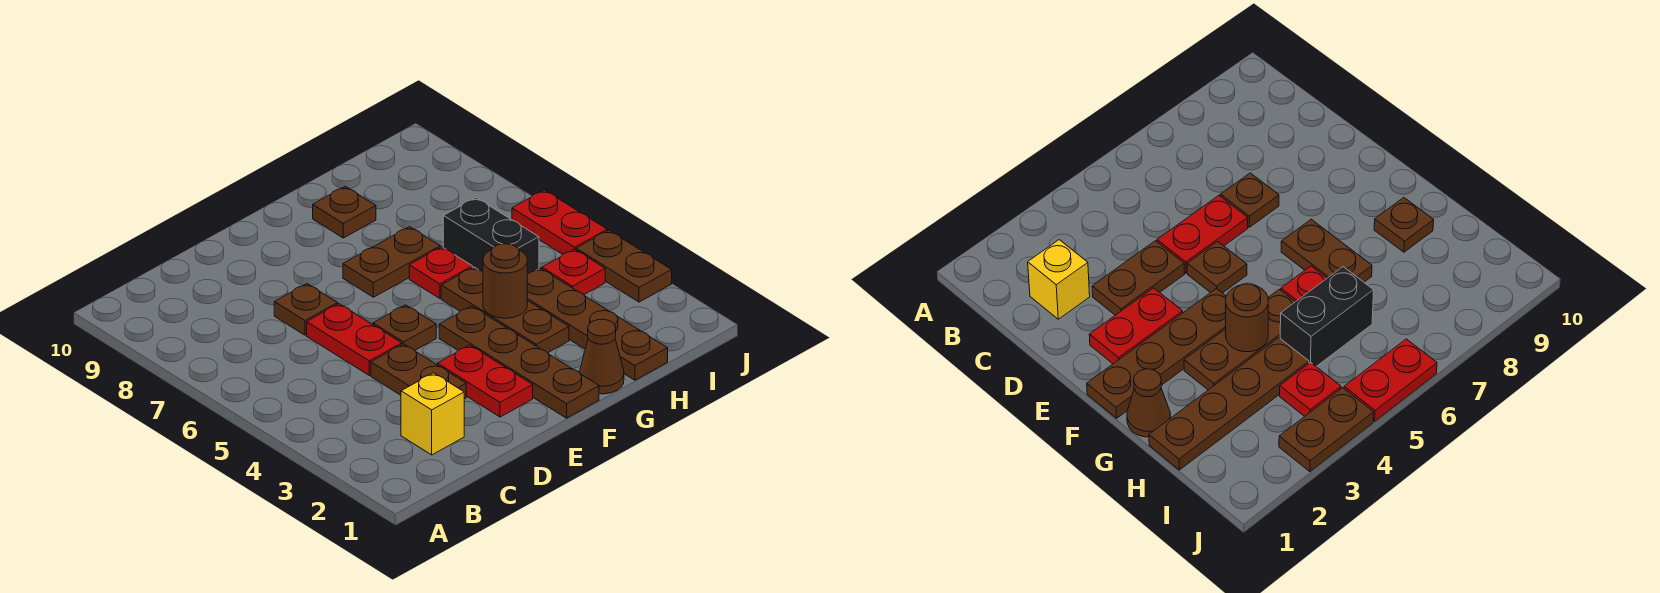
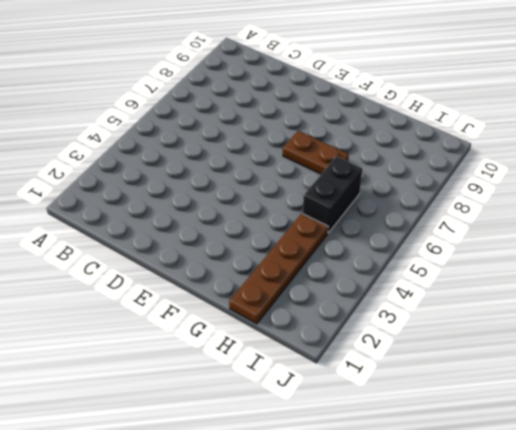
none -> yellow 1x1 brick [401,373,464,455]
none -> brown 1x2 plate [371,344,466,399]
none -> red 1x2 plate [307,304,402,375]

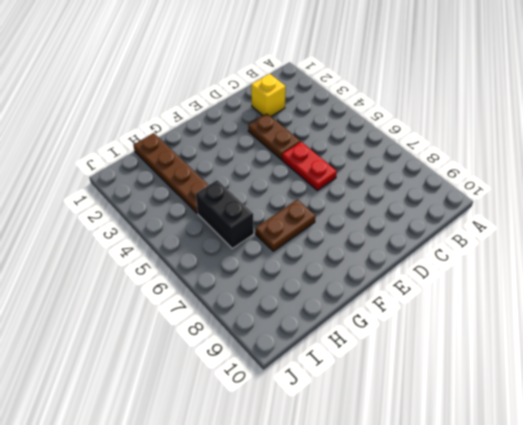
none -> brown 1x1 plate [274,284,338,335]
none -> red 1x2 plate [437,345,533,417]
none -> brown 1x1 plate [373,305,436,350]

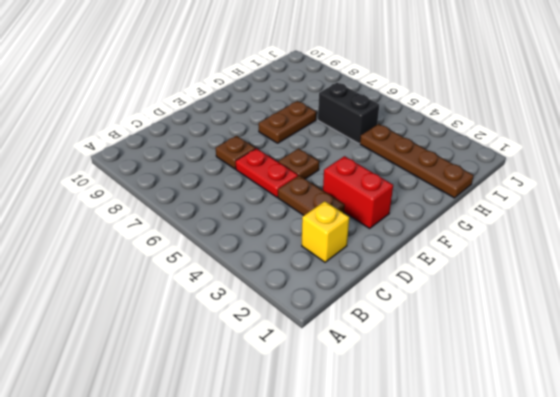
red 1x2 brick [323,156,393,228] -> red 1x2 plate [437,345,533,417]
none -> brown 1x4 plate [439,306,599,418]
none -> brown 1x1 cone [580,319,624,394]
none -> brown 1x3 plate [441,267,569,353]

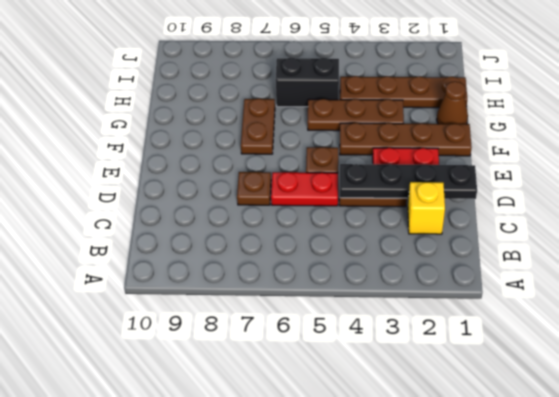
black 1x4 plate [340,164,477,199] -> none
none -> red 1x1 plate [409,247,472,298]
none -> brown 1x1 plate [313,186,376,238]
none -> red 1x1 plate [542,249,605,295]

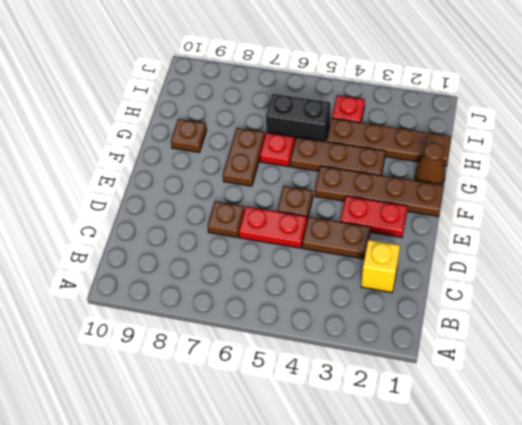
none -> brown 1x2 plate [576,230,672,302]
none -> red 1x2 plate [512,190,607,254]
none -> brown 1x1 round brick [483,244,527,318]

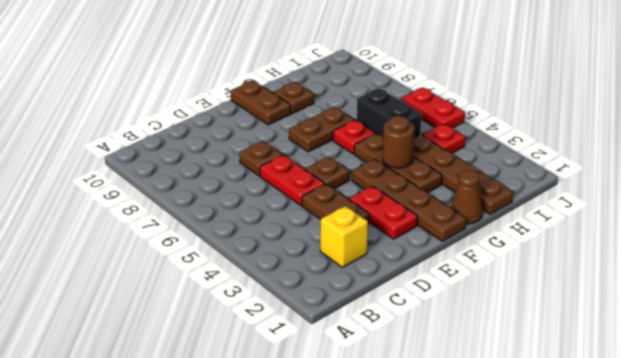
brown 1x2 plate [231,80,291,125] -> brown 1x2 plate moved to [576,230,672,302]

